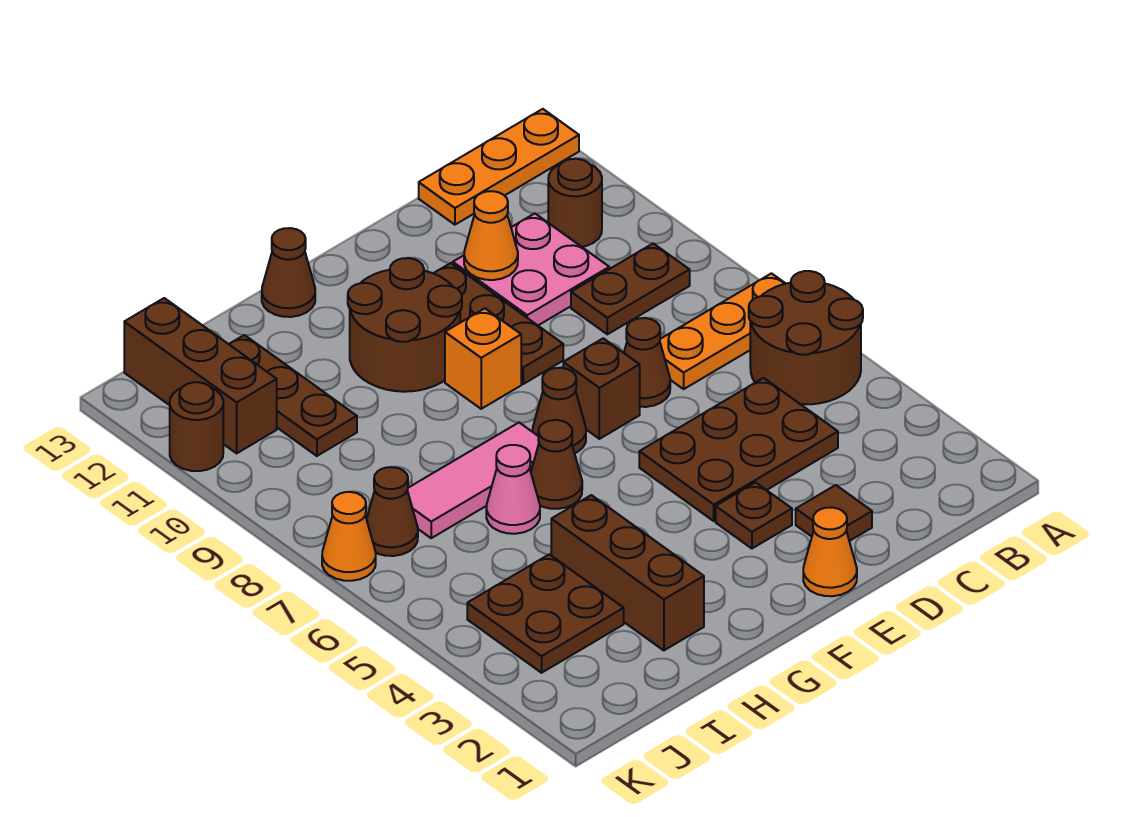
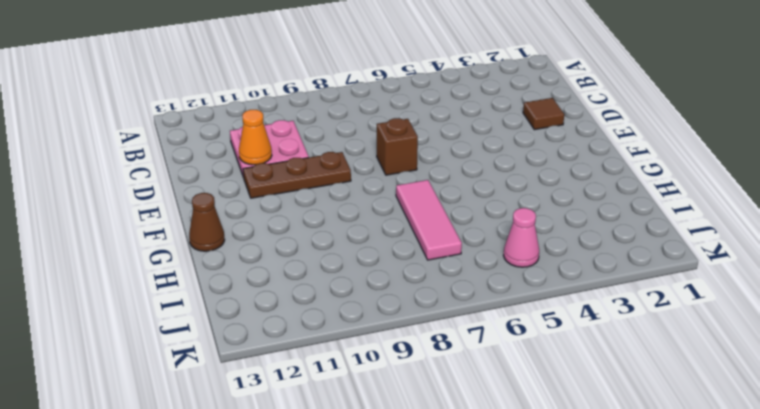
pink 1x1 cone [504,208,539,267] -> pink 1x1 cone moved to [486,445,540,534]
none -> brown 2x2 round brick [749,271,863,404]
none -> orange 1x3 plate [660,273,786,389]
none -> orange 1x3 plate [419,109,579,225]

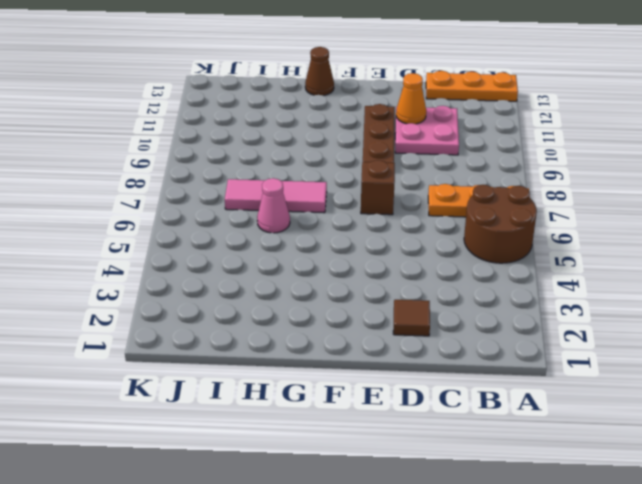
none -> brown 1x2 plate [571,243,690,334]
none -> brown 1x1 round brick [548,159,602,247]
none -> brown 2x3 plate [639,378,838,521]

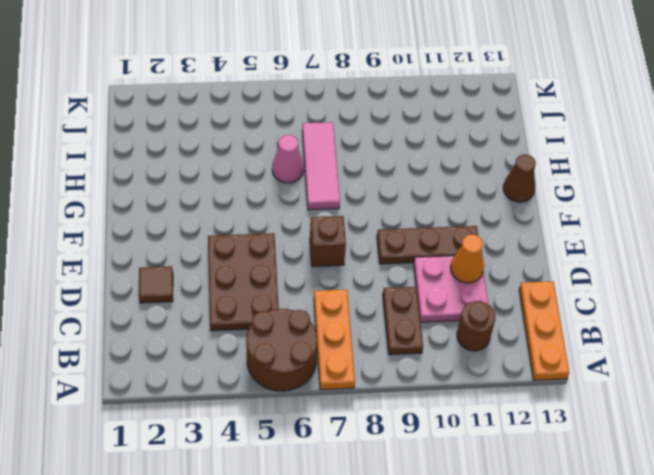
none -> brown 1x1 cone [624,318,670,407]
none -> orange 1x1 cone [803,508,857,596]
none -> brown 1x1 plate [716,482,792,548]

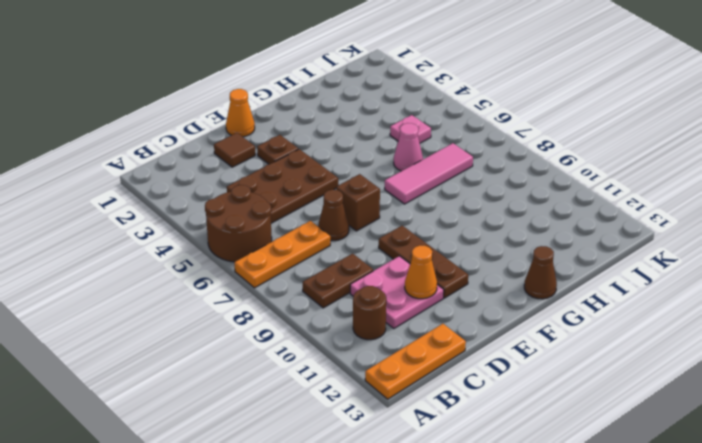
pink 1x1 plate [390,115,431,143] -> none
none -> brown 1x1 cone [533,368,586,453]
none -> orange 1x1 brick [445,308,521,409]
none -> brown 2x2 round brick [348,258,462,392]

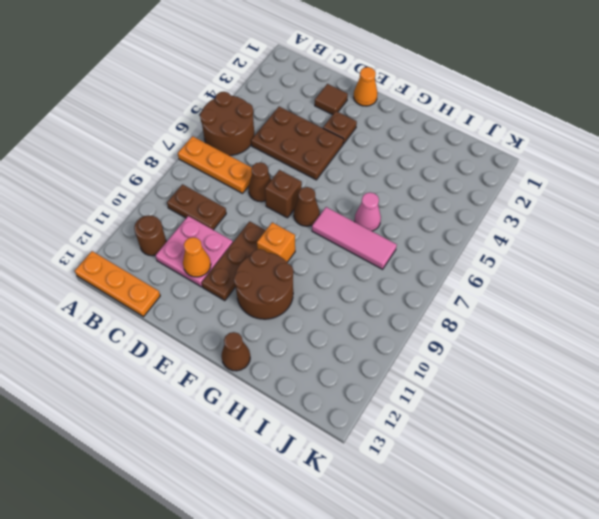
none -> brown 1x1 cone [531,420,582,509]
none -> brown 1x3 brick [551,495,704,650]
none -> brown 2x2 plate [467,554,624,673]

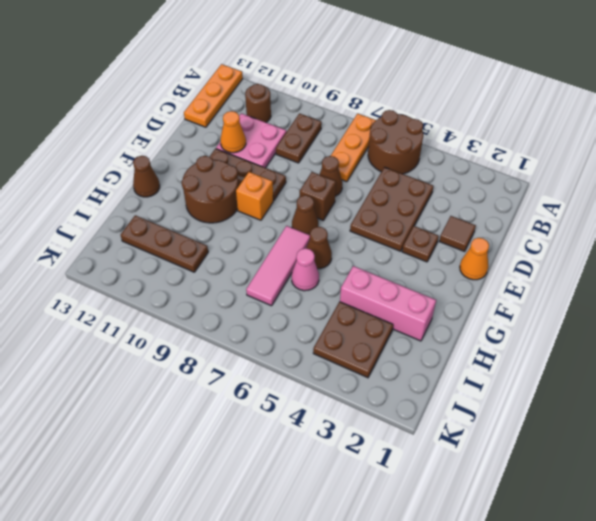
pink 1x3 brick [340,266,436,341] -> brown 1x3 brick [551,495,704,650]
none -> brown 1x1 cone [367,467,418,556]
none -> brown 1x3 brick [124,298,277,453]
none -> orange 1x1 cone [322,492,376,581]

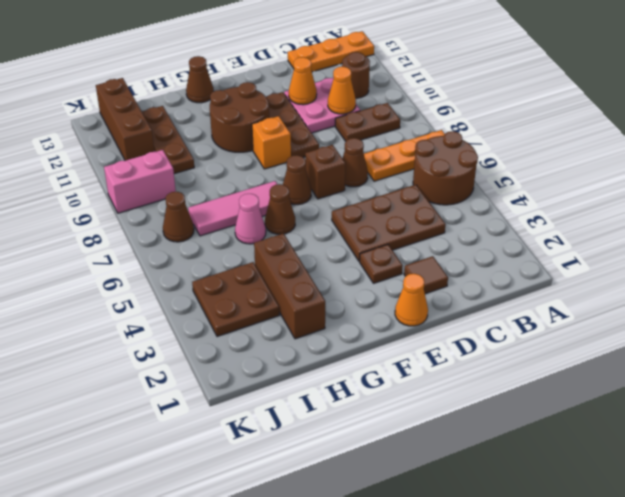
orange 1x1 cone [328,67,356,114] -> orange 1x1 cone moved to [322,492,376,581]
pink 1x2 brick [104,150,176,213] -> none
none -> brown 1x1 round brick [170,382,223,471]

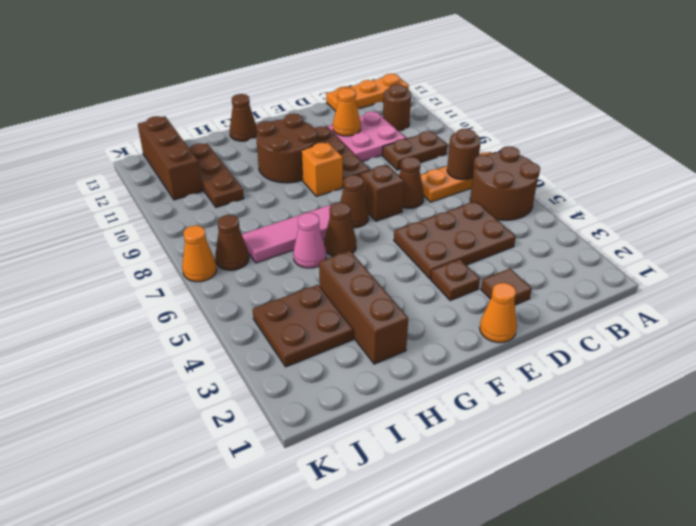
brown 1x1 round brick [447,129,481,180] -> brown 1x1 round brick moved to [170,382,223,471]

